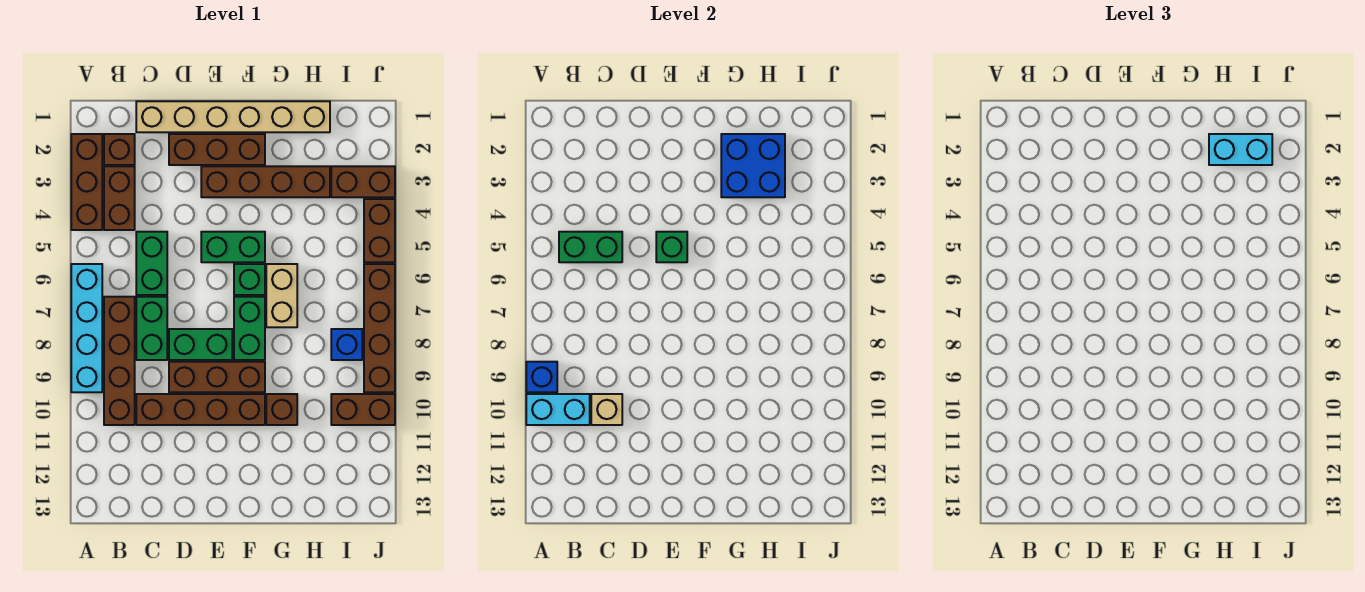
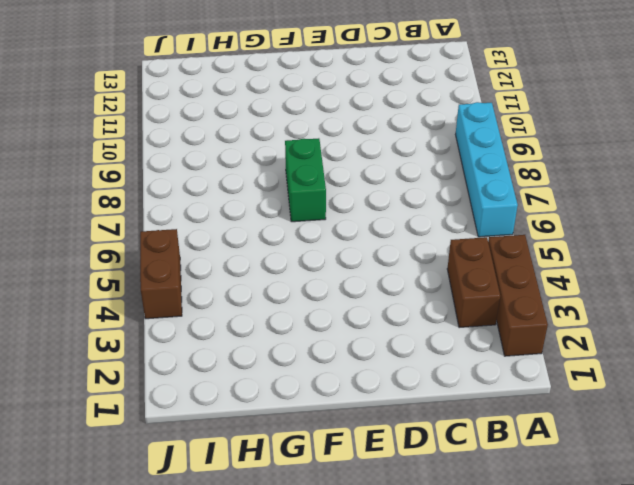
none -> brown 1x1 brick [104,134,135,165]
none -> brown 1x4 brick [104,297,135,425]
none -> tan 1x6 brick [136,101,330,132]
none -> green 1x2 brick [136,232,167,295]

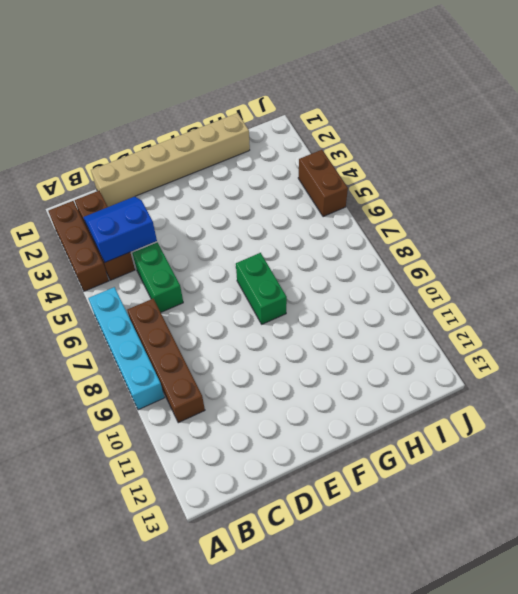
blue 2x2 slope [83,197,157,262] -> none
none -> green 1x2 brick [136,297,167,360]
none -> brown 1x4 brick [136,394,265,425]
none -> brown 1x3 brick [169,134,265,165]
none -> green 1x2 brick [169,329,232,360]

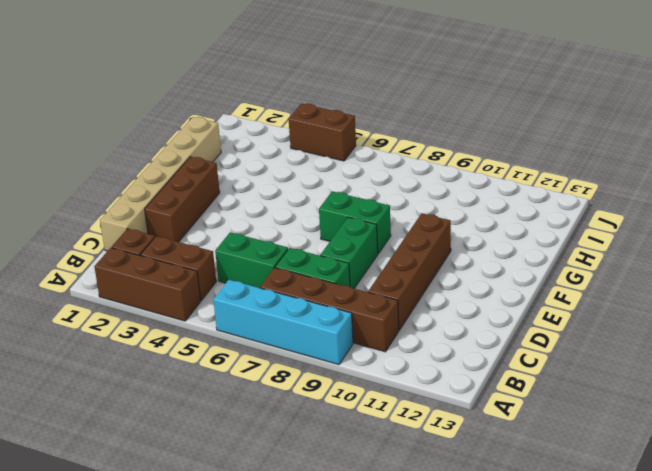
none -> brown 1x3 brick [169,362,265,392]
none -> brown 1x4 brick [201,166,330,197]
none -> green 1x2 brick [201,232,265,262]
none -> green 1x1 brick [234,264,265,295]

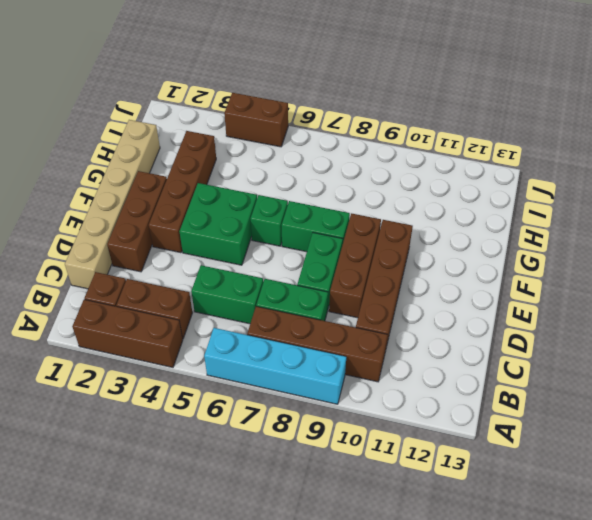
green 2x2 brick [179,183,257,265] -> green 1x2 brick [201,232,265,262]
none -> tan 1x2 brick [266,264,297,327]
none -> brown 1x1 brick [266,394,297,425]
none -> brown 1x2 brick [331,166,395,197]
none -> blue 1x1 brick [331,329,362,360]

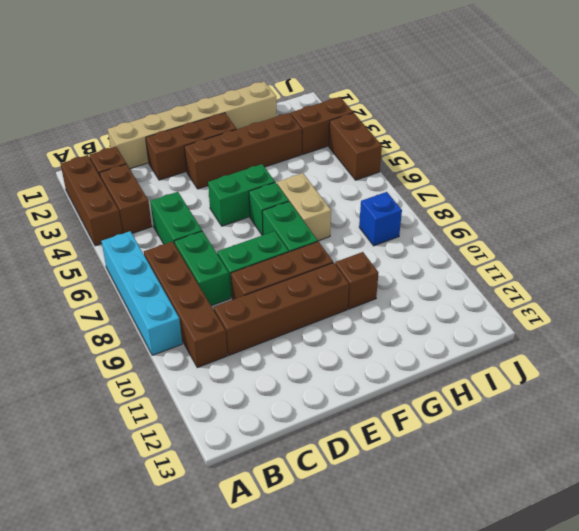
none -> brown 1x2 brick [331,394,395,425]
none -> brown 1x4 brick [364,264,395,392]
none -> blue 1x1 brick [526,362,557,392]
none -> cyan 1x2 brick [526,394,590,425]

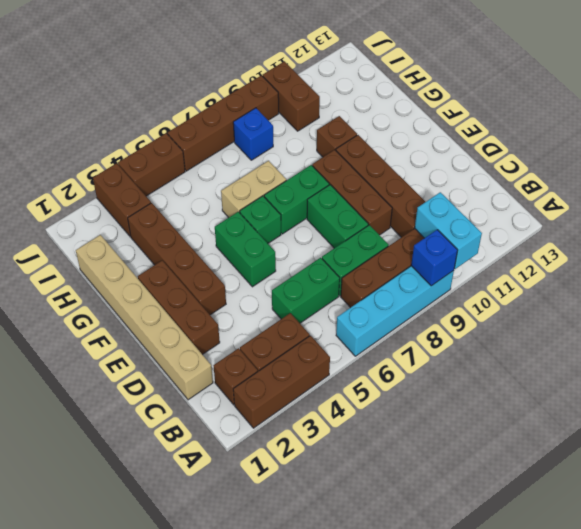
none -> green 1x2 brick [559,232,622,262]
none -> tan 1x1 brick [591,394,622,425]
none -> green 1x1 brick [656,232,687,262]
none -> blue 2x2 brick [721,134,785,197]

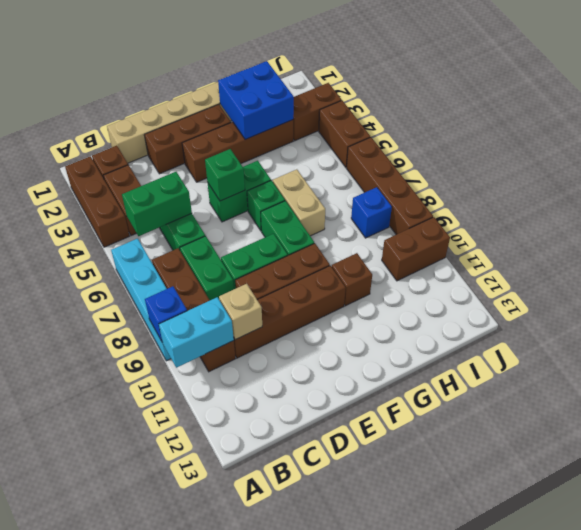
none -> cyan 1x2 brick [1209,134,1272,165]

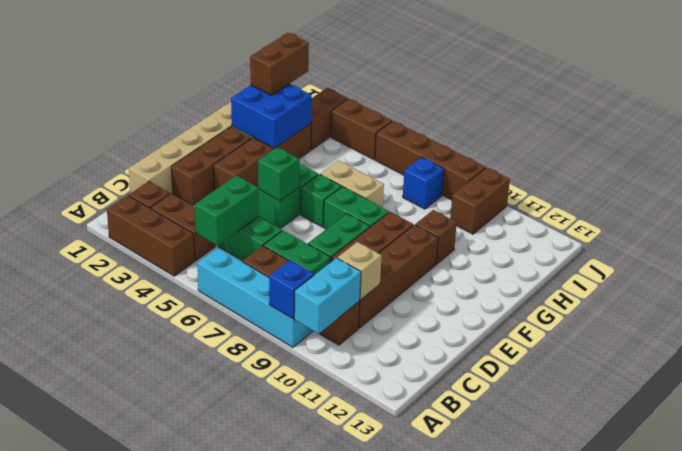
brown 1x2 brick [250,33,309,95] -> cyan 1x2 brick [1209,134,1272,165]

